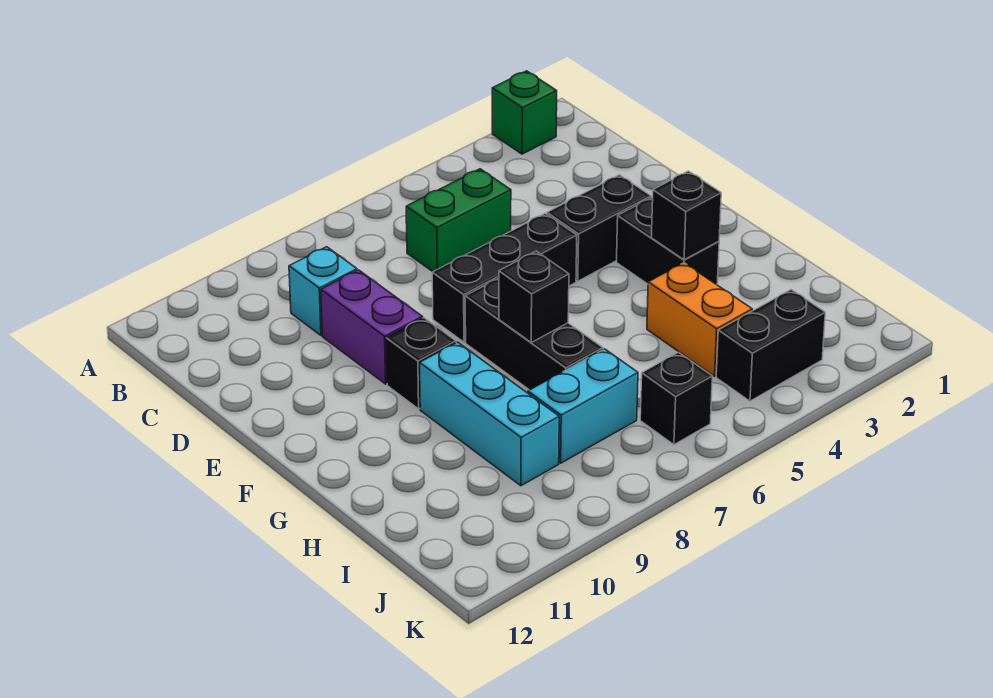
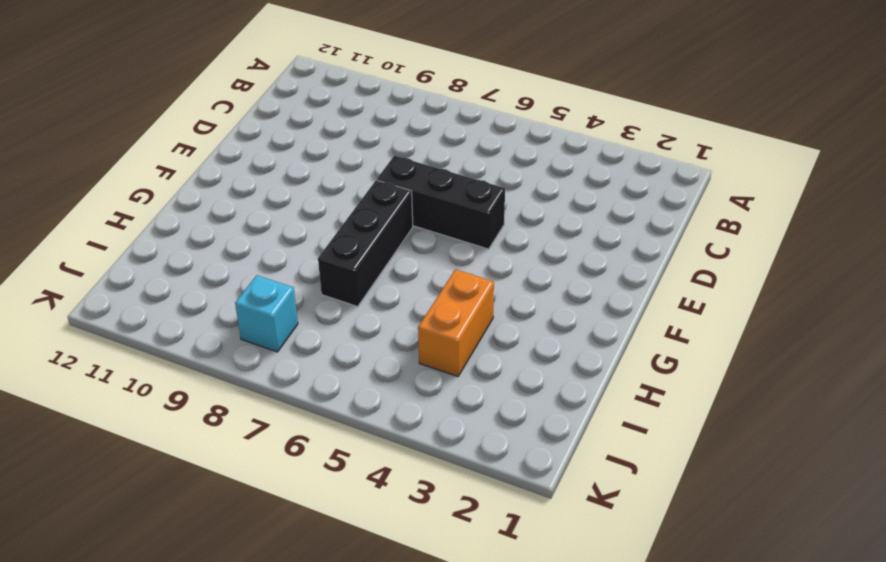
cyan 1x1 brick [235,275,298,352] -> cyan 1x1 brick moved to [289,247,357,336]
none -> green 1x1 brick [492,71,557,154]
none -> green 1x2 brick [406,169,511,272]
none -> purple 1x2 brick [321,270,423,384]

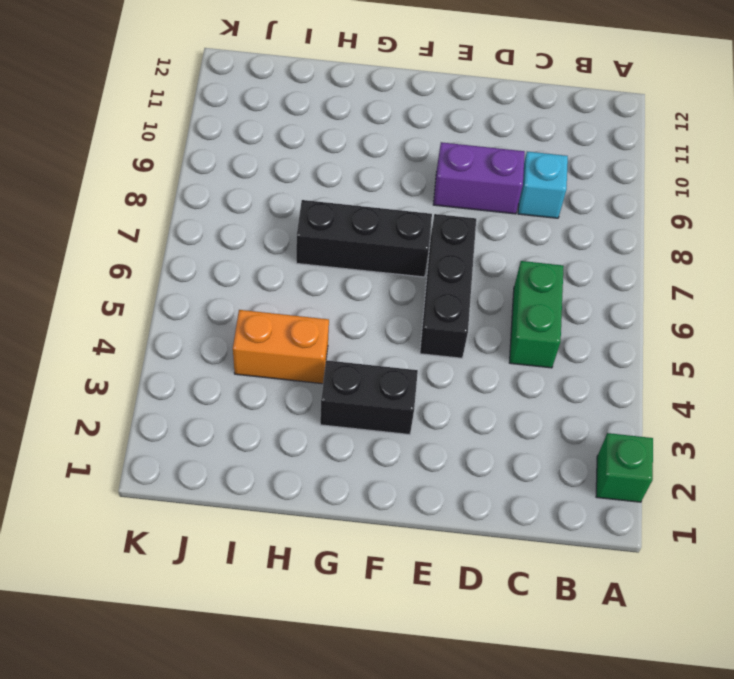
none -> black 1x2 brick [547,175,651,281]
none -> black 1x1 brick [386,318,456,409]
none -> cyan 1x3 brick [420,342,559,486]

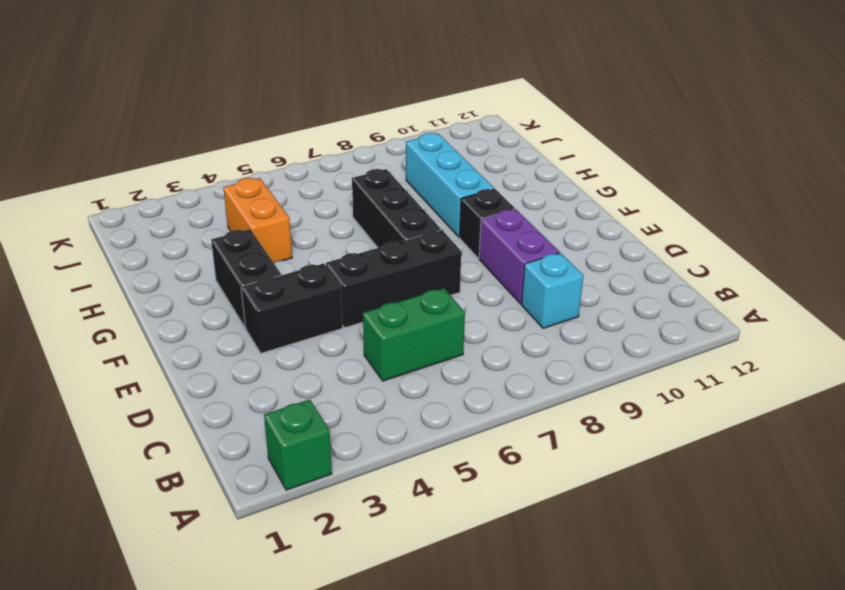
none -> cyan 1x2 brick [528,349,638,463]
none -> black 1x2 brick [716,290,825,401]
none -> black 1x1 brick [640,352,712,445]

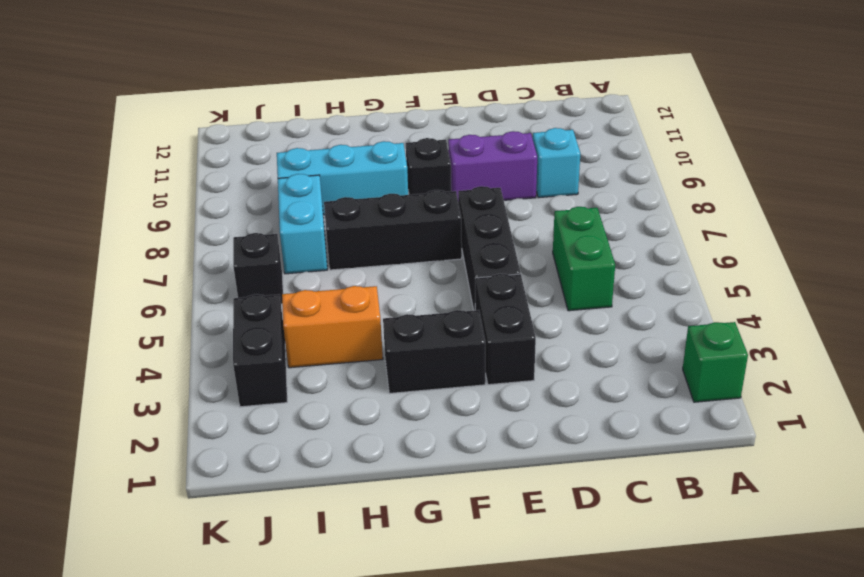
none -> black 1x1 brick [651,171,721,260]
none -> black 1x1 brick [499,251,569,342]

